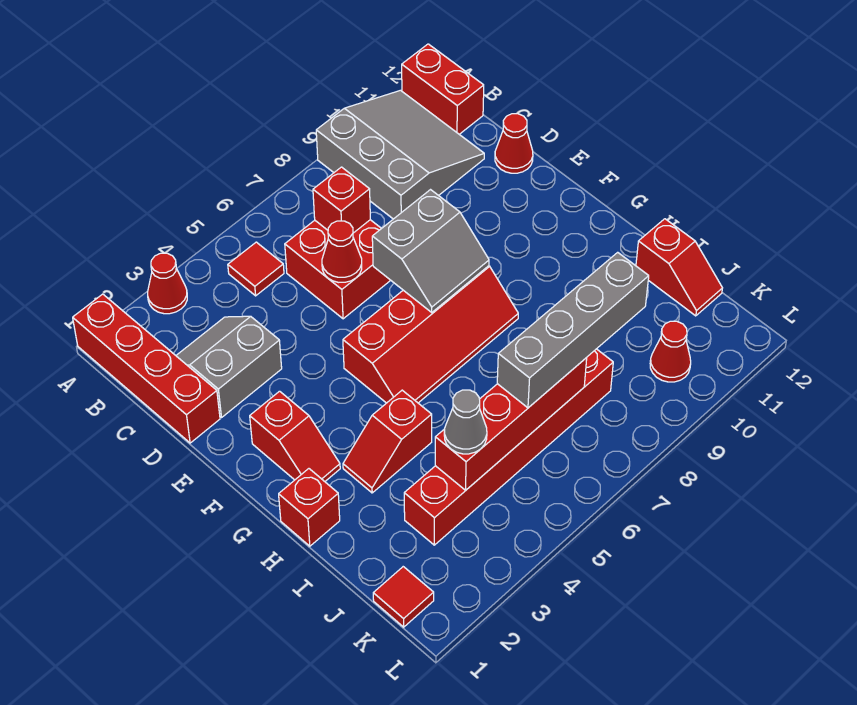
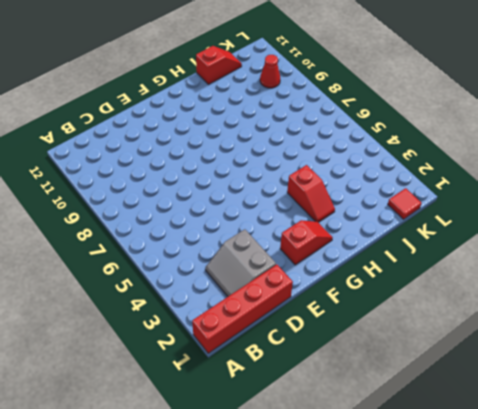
none -> red 1x1 cone [148,253,187,314]
none -> grey 3x3 slope [316,90,484,219]
none -> red 1x2 brick [402,44,484,134]

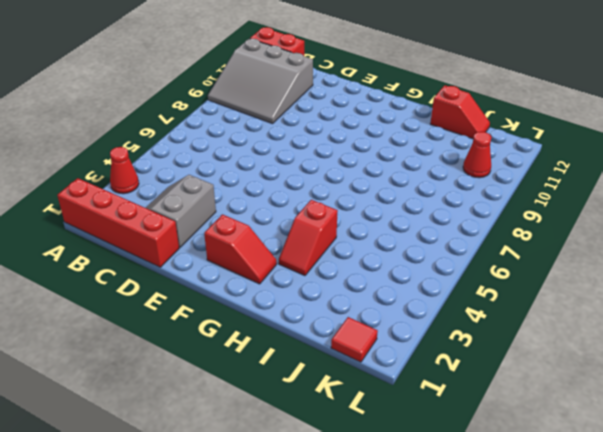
grey 3x3 slope [208,39,313,124] -> grey 3x3 slope turned to [316,90,484,219]
none -> red 1x1 tile [228,242,284,296]
none -> red 2x2 brick [285,220,391,319]
none -> red 1x1 cone [495,114,533,173]

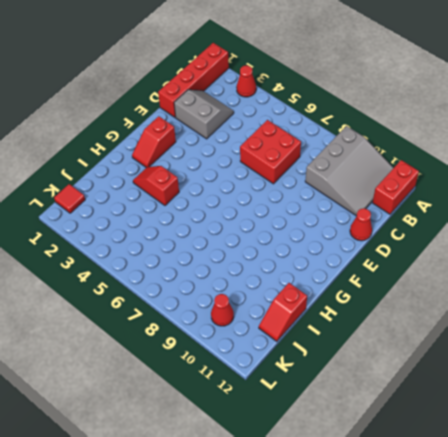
none -> red 1x1 tile [228,242,284,296]
none -> red 2x4 slope [343,266,518,403]
none -> red 1x1 brick [279,469,340,546]

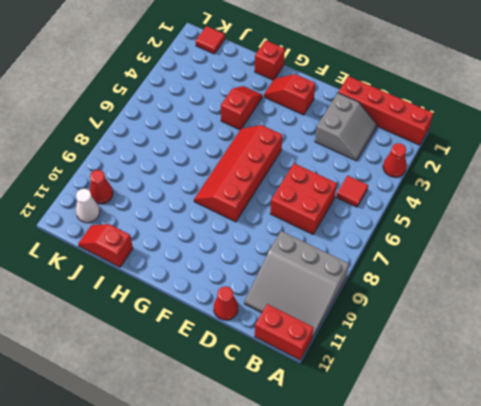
white 1x1 cone [76,189,100,223] -> none
none -> red 1x6 brick [404,349,613,545]
none -> red 1x1 brick [313,167,370,233]
none -> red 1x1 cone [322,221,362,282]

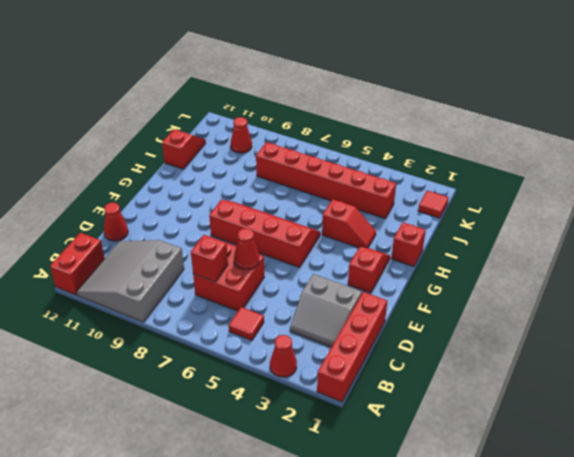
none -> grey 2x2 slope [372,190,489,312]
none -> red 1x4 brick [435,358,587,490]
none -> grey 1x1 cone [444,390,487,454]

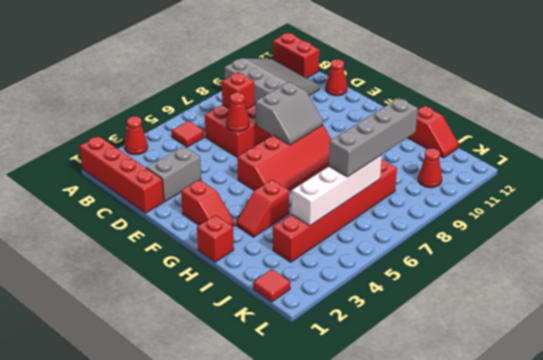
white 1x4 brick [292,155,382,226] -> red 1x4 brick [435,358,587,490]
none -> grey 1x1 cone [444,390,487,454]

